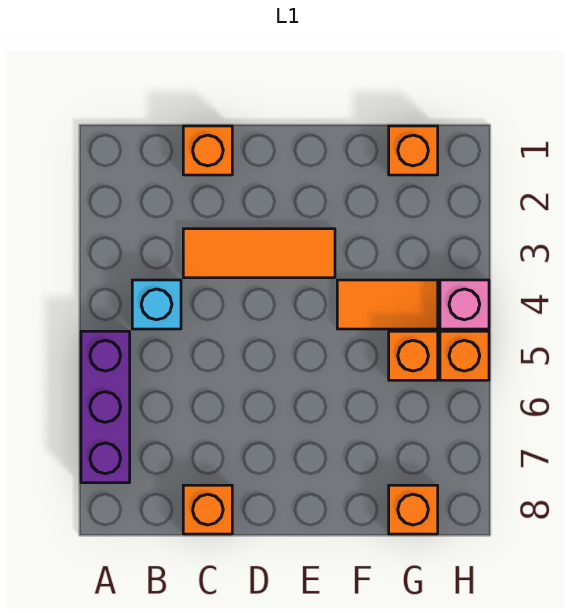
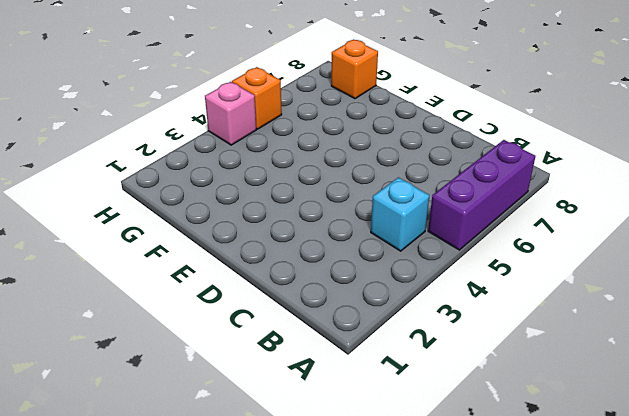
none -> orange 1x1 brick [183,126,232,175]
none -> orange 1x3 tile [183,229,335,278]

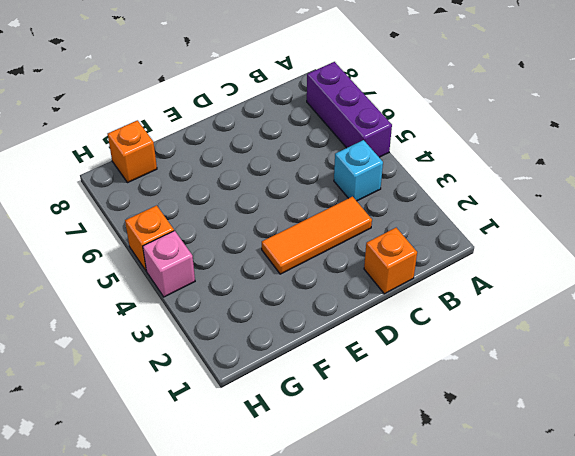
none -> orange 1x1 brick [183,485,232,534]
none -> orange 1x2 tile [337,280,438,329]

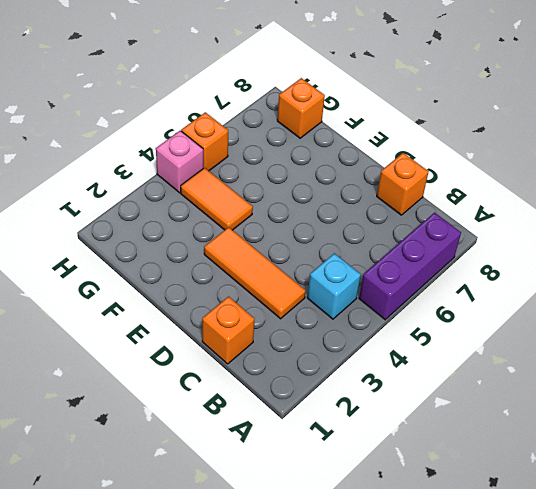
none -> orange 1x1 brick [389,126,438,175]
none -> orange 1x1 brick [389,331,438,380]

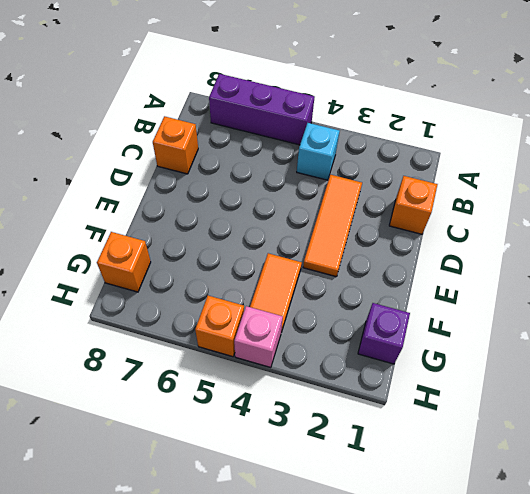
purple 1x1 brick [358,303,410,364] -> orange 1x1 brick [389,126,438,175]
none -> orange 1x1 brick [389,331,438,380]

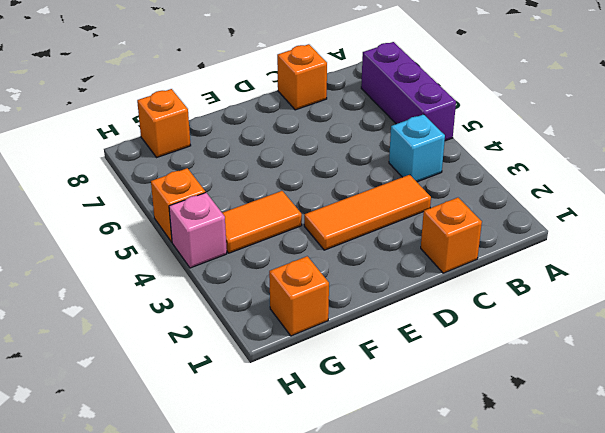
none -> orange 1x1 brick [389,331,438,380]

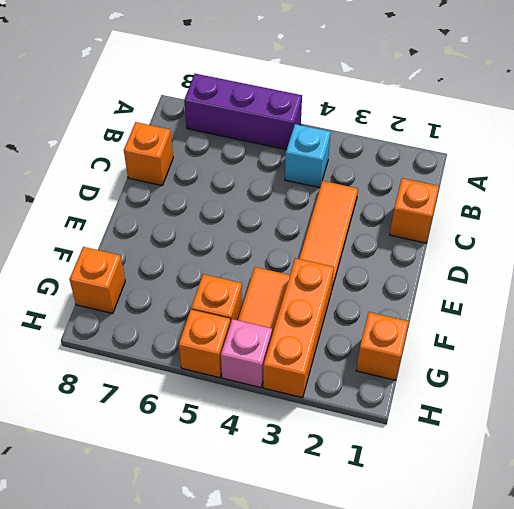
orange 1x3 brick [263,258,334,398] -> none

